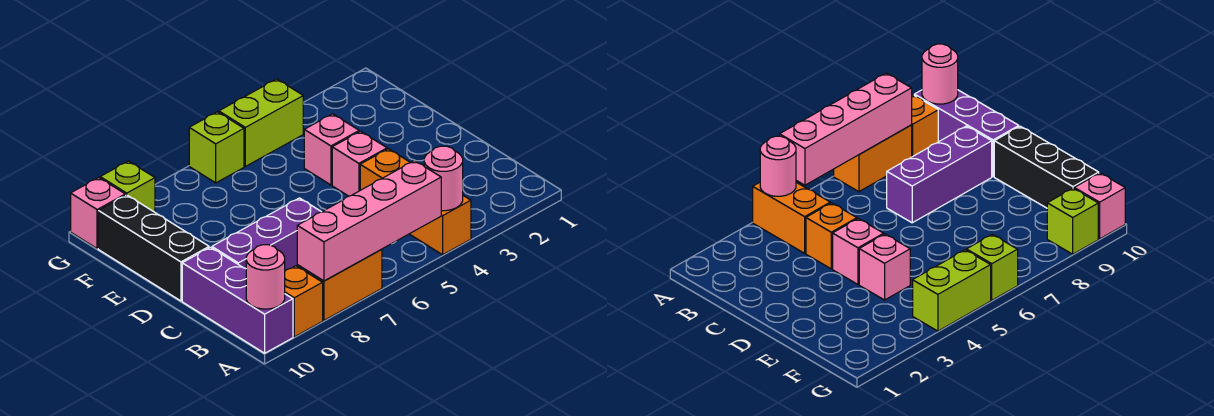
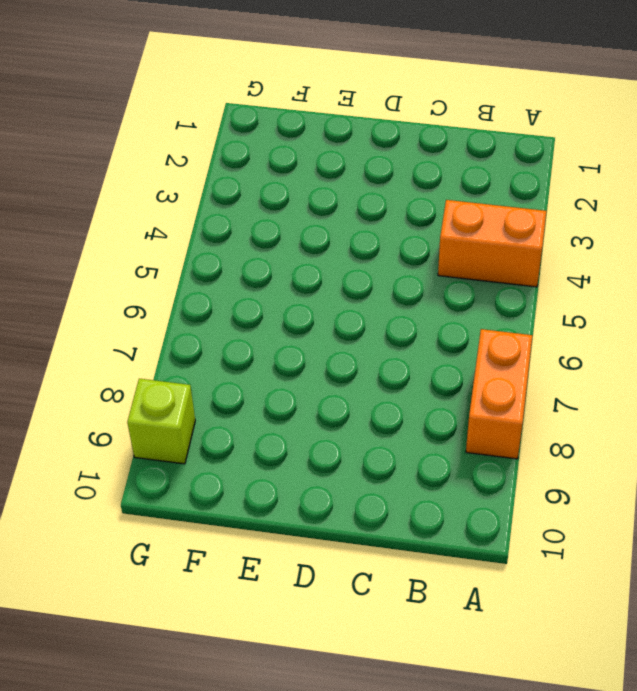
none -> orange 1x1 brick [285,266,323,337]
none -> purple 1x3 brick [182,247,293,353]
none -> orange 1x1 brick [360,149,410,190]

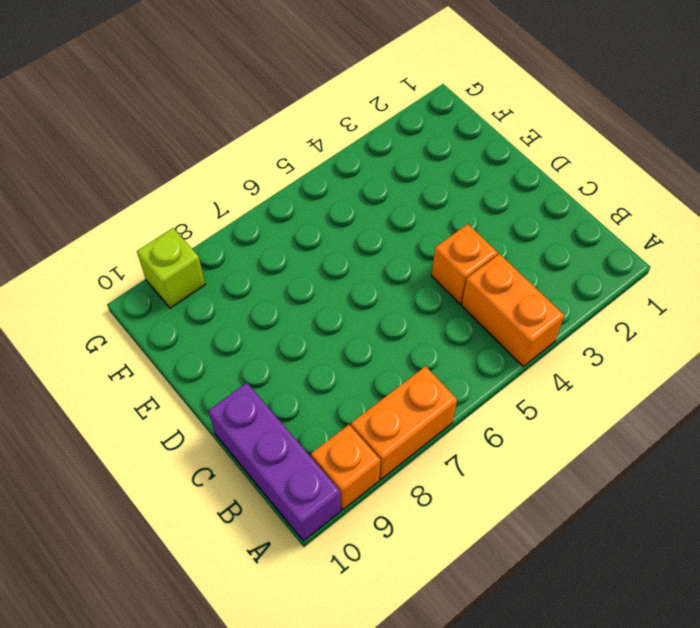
none -> purple 1x3 brick [212,198,321,271]
none -> pink 1x1 brick [332,131,387,196]
none -> black 1x3 brick [98,195,209,301]

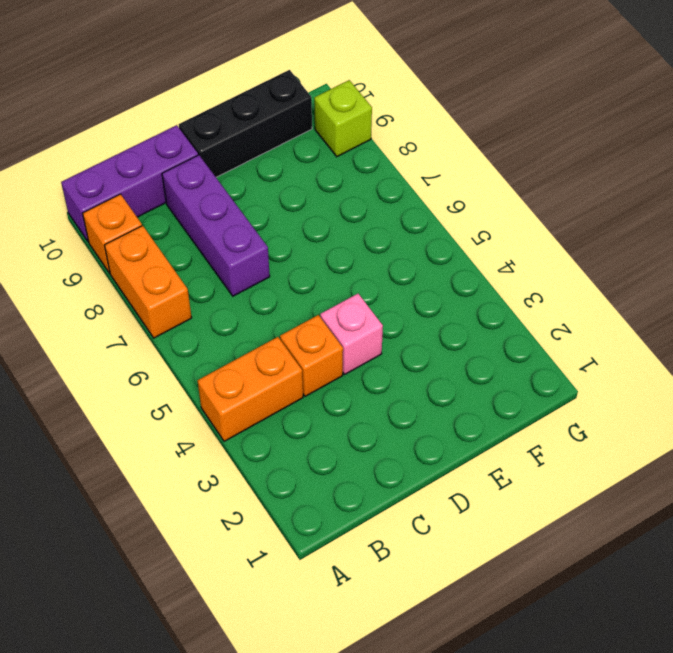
none -> pink 1x1 brick [304,114,359,185]
none -> lime 1x2 brick [219,79,303,166]
none -> lime 1x1 brick [189,112,244,183]

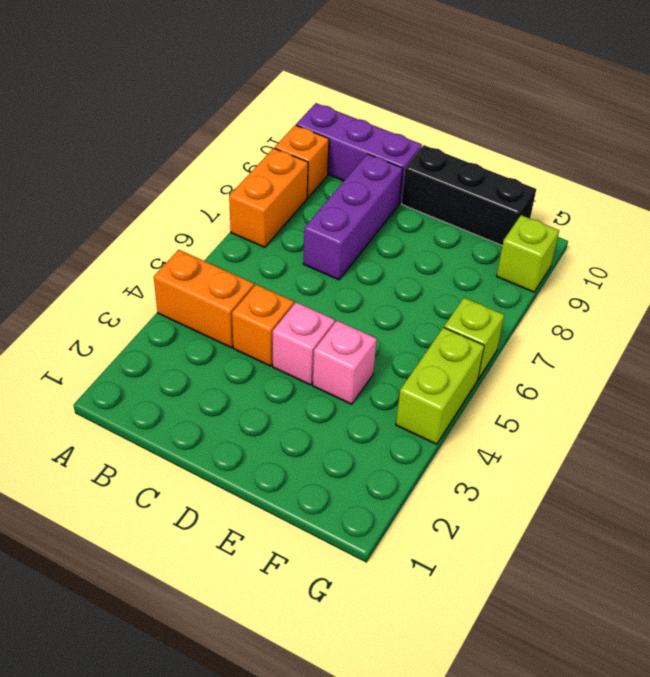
none -> pink 1x1 brick [71,178,125,249]
none -> pink 1x1 round brick [424,146,463,211]
none -> pink 1x4 brick [297,161,441,281]

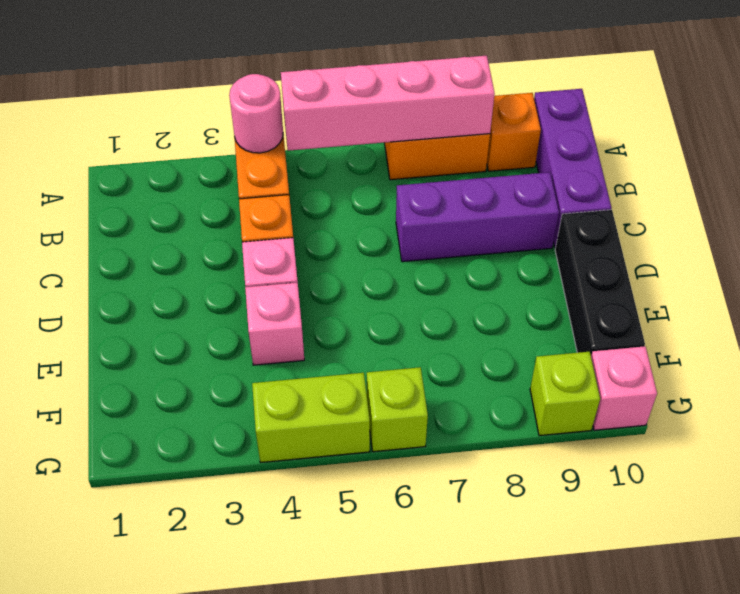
none -> pink 1x1 round brick [246,245,285,309]

